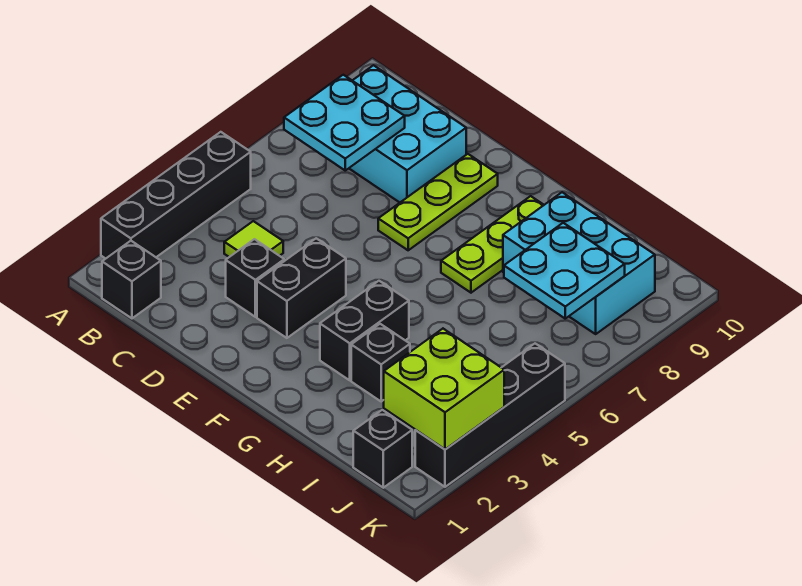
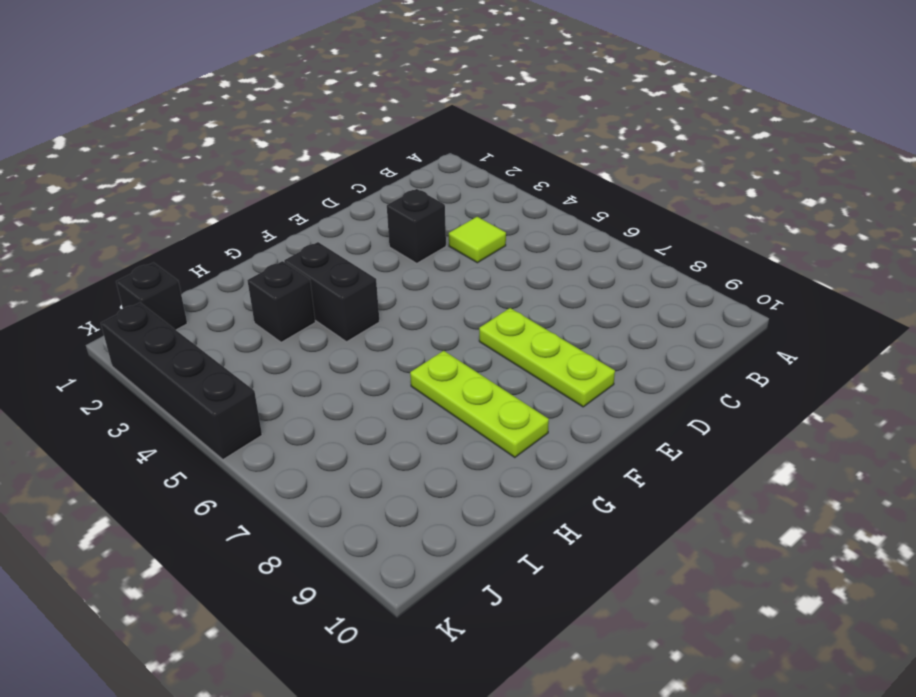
none -> black 1x4 brick [101,132,251,259]
none -> black 1x1 brick [102,241,161,318]
none -> cyan 2x3 brick [349,65,466,202]

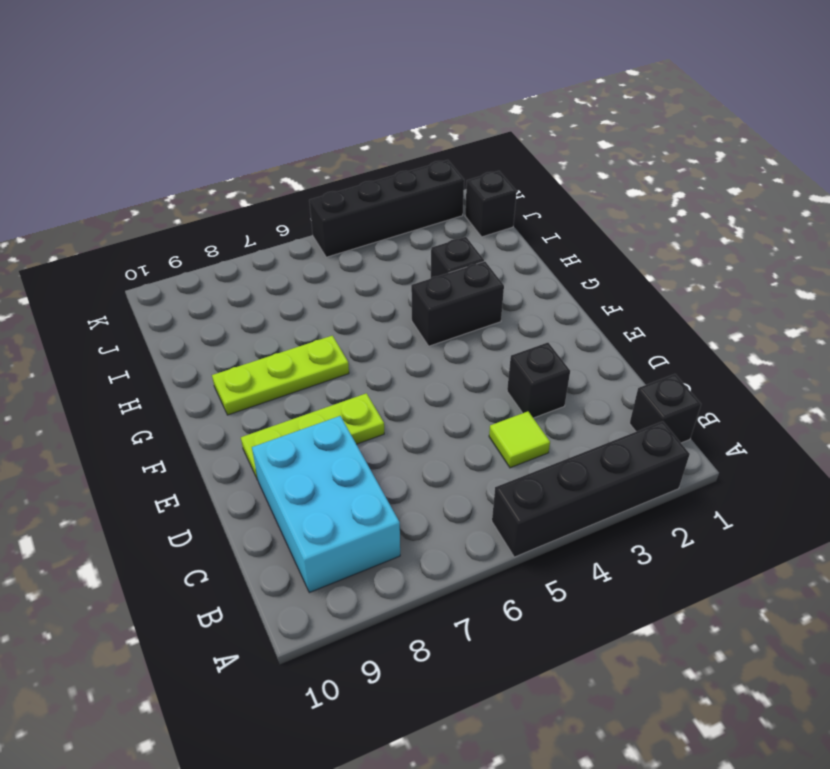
none -> black 1x2 brick [257,238,346,338]
none -> cyan 2x3 brick [503,192,655,334]
none -> cyan 2x2 plate [284,75,405,170]

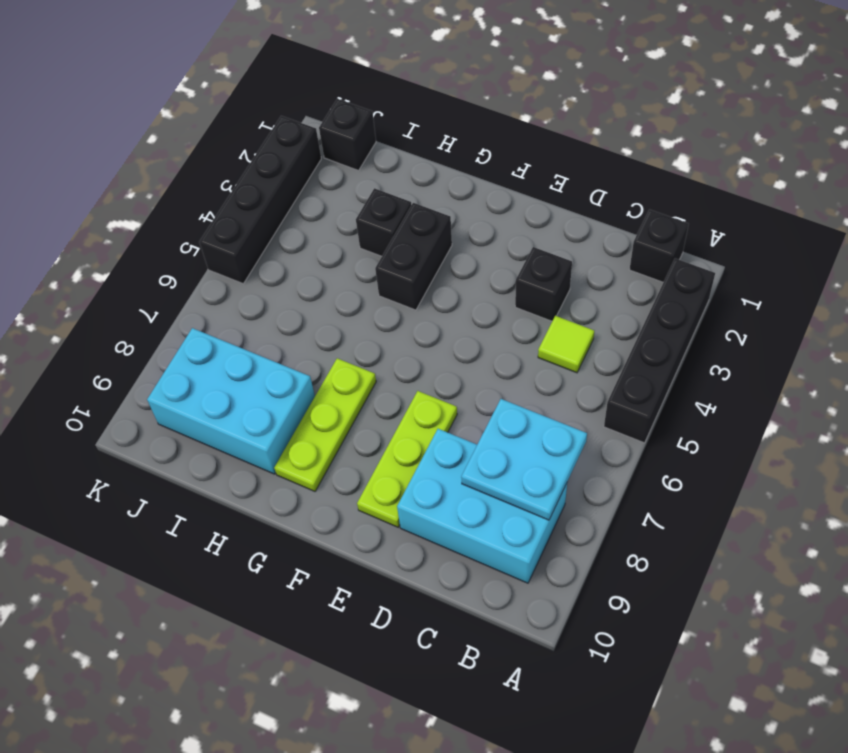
none -> black 1x2 brick [257,238,346,338]
none -> cyan 2x2 plate [504,223,625,318]
none -> lime 2x2 brick [384,329,504,449]

